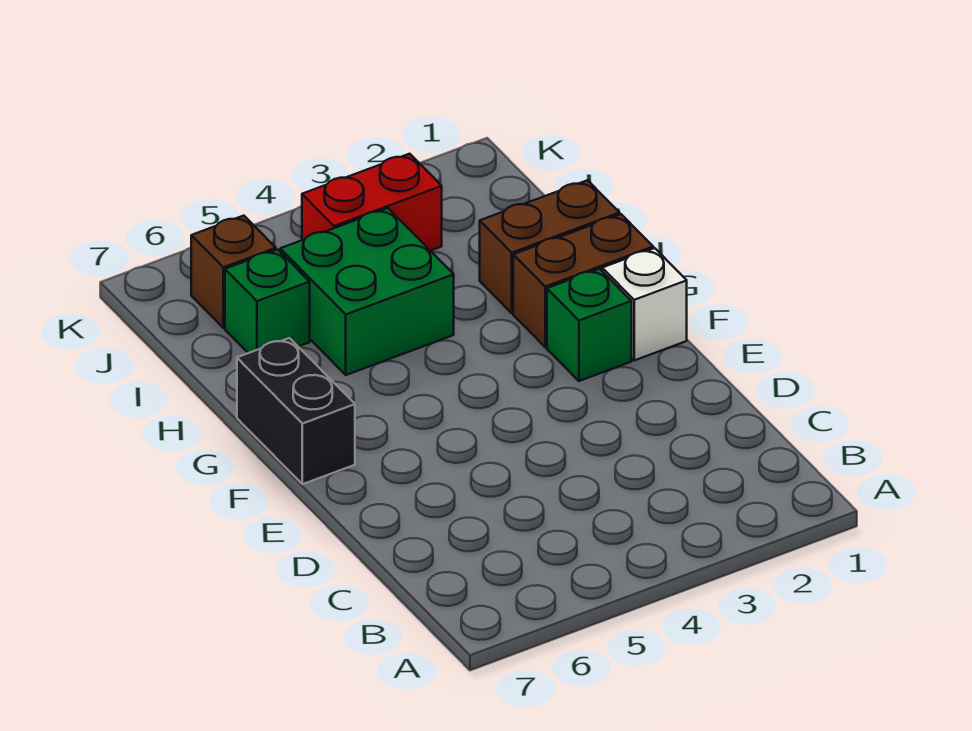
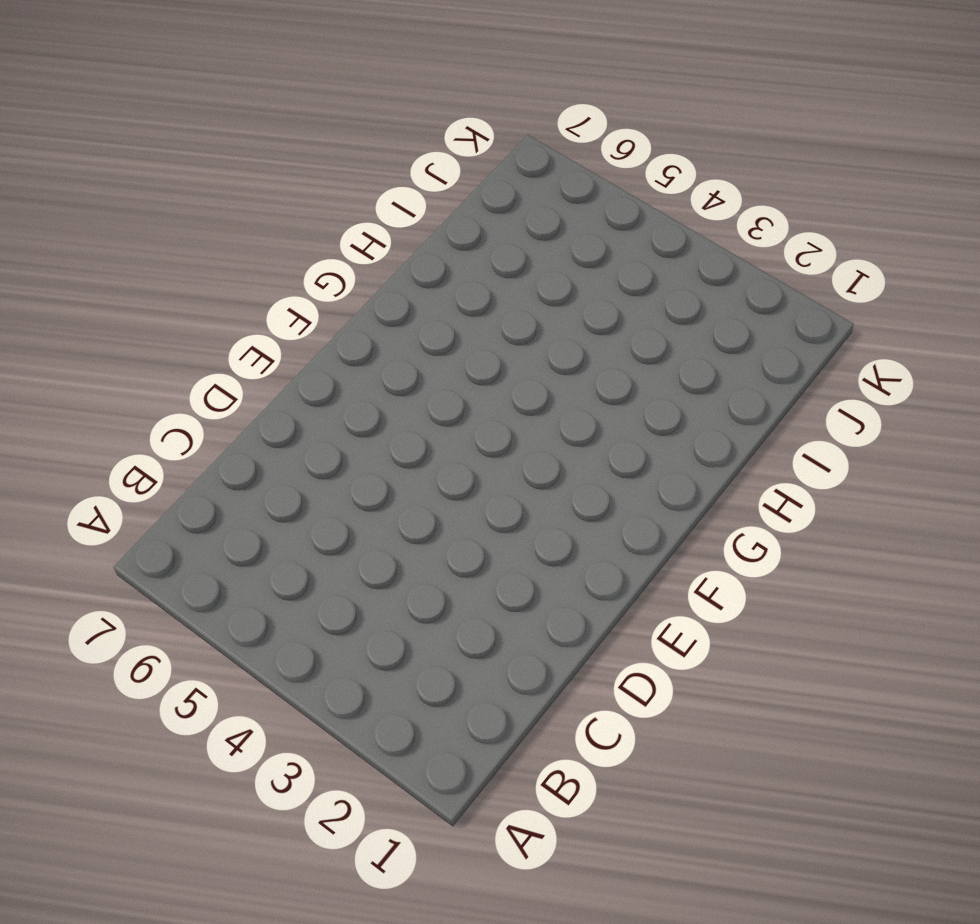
none -> white 1x1 brick [602,248,687,360]
none -> green 1x1 brick [547,269,632,381]

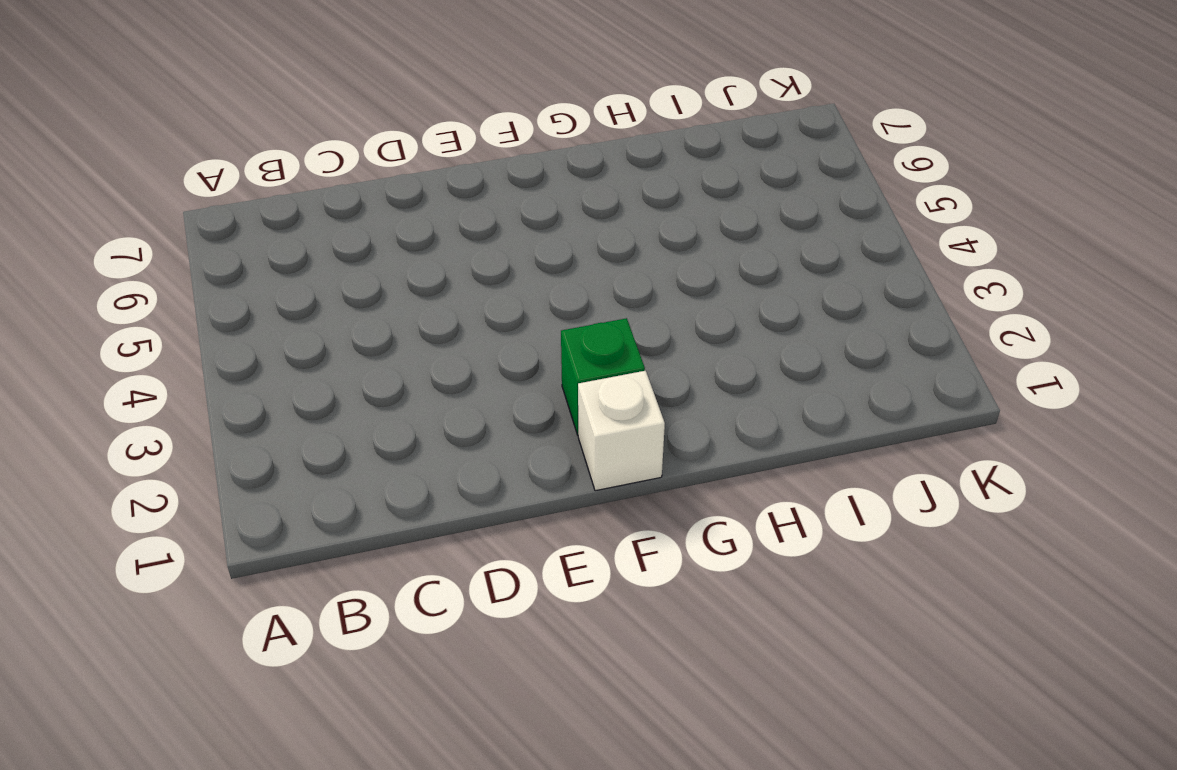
none -> black 1x2 brick [237,338,355,484]
none -> brown 1x2 brick [513,214,653,347]

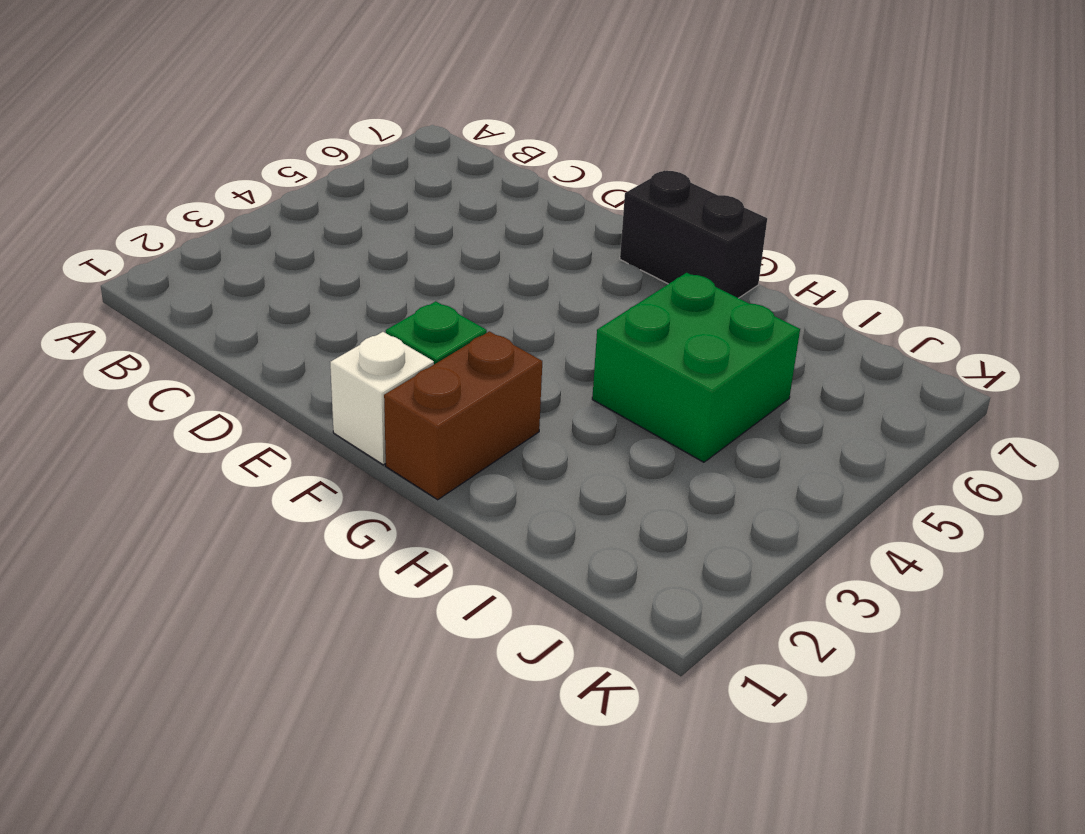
none -> brown 1x2 brick [480,180,620,313]
none -> green 1x1 brick [225,250,310,353]

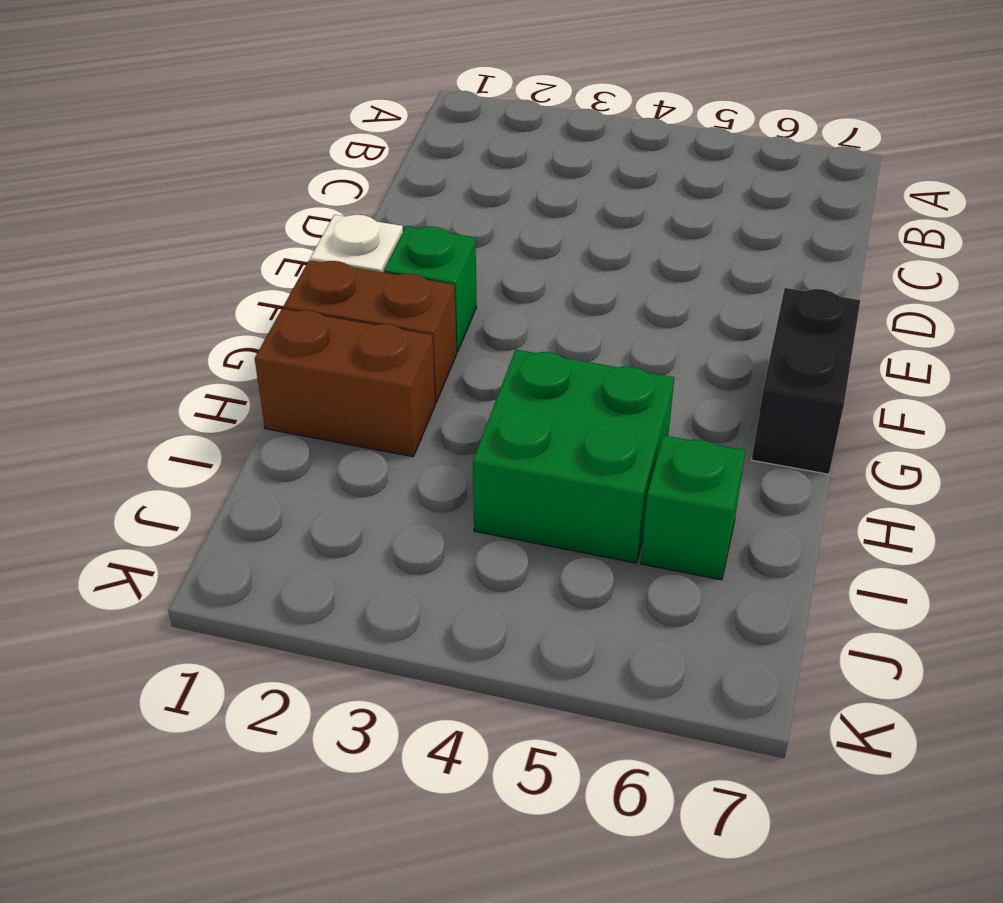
none -> red 1x2 brick [302,154,442,251]
none -> brown 1x1 brick [191,216,276,328]

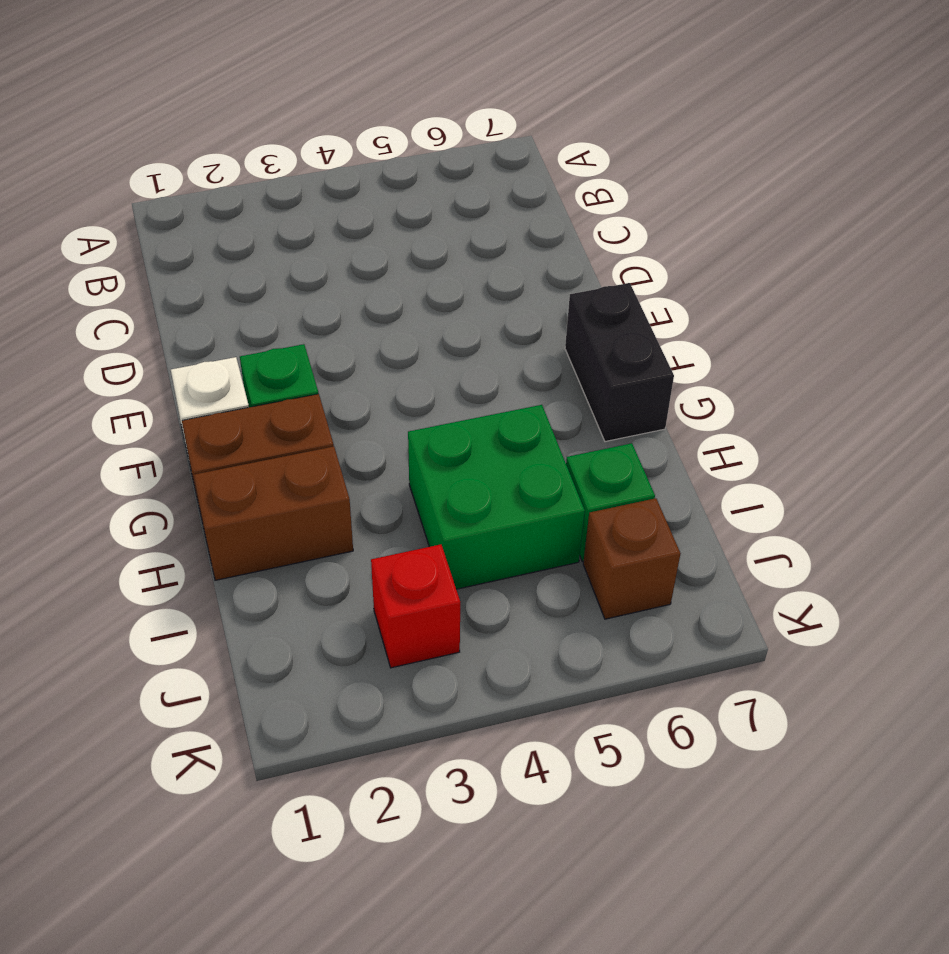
red 1x1 brick [371,544,460,668] -> red 1x2 brick [302,154,442,251]

